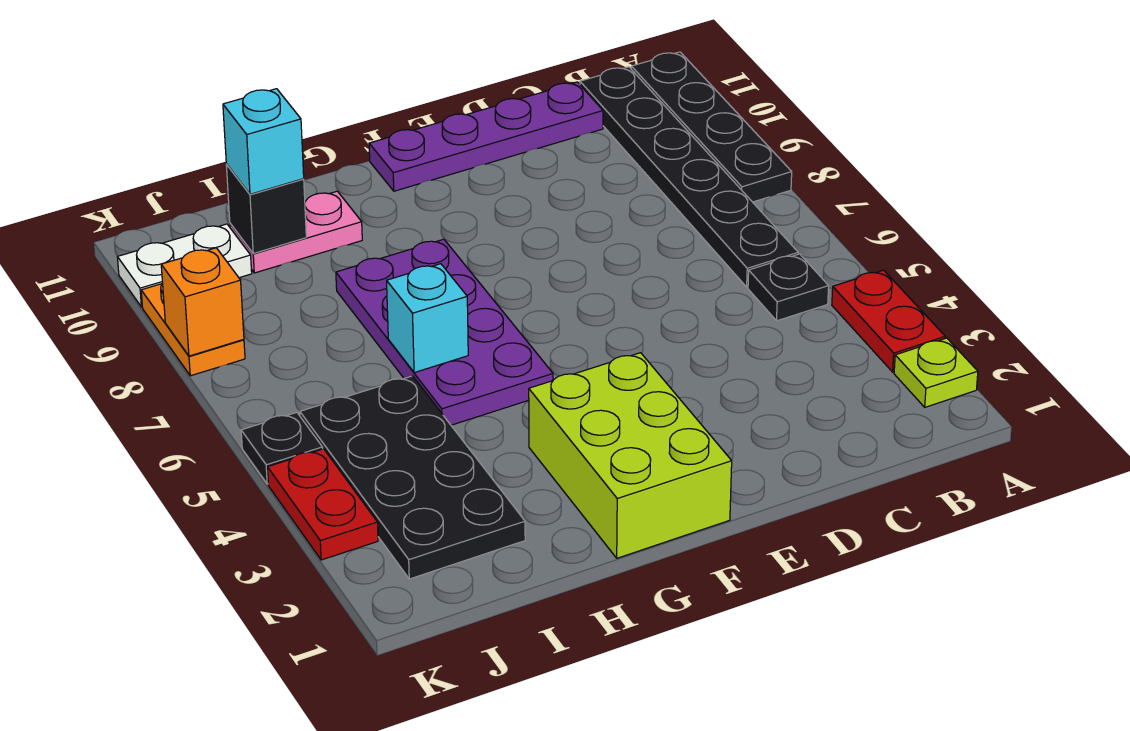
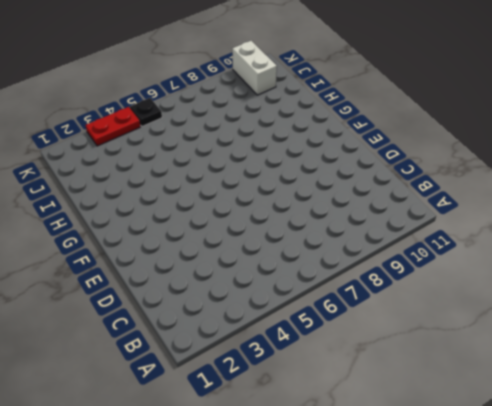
white 1x2 brick [232,41,277,95] -> white 1x2 plate [117,224,252,307]
none -> lime 1x1 plate [894,338,978,407]
none -> red 1x2 plate [832,270,945,372]
none -> black 1x4 plate [631,52,792,202]

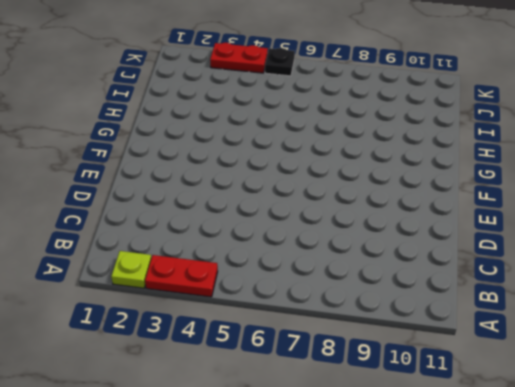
none -> black 1x4 plate [631,52,792,202]
none -> black 1x1 plate [748,254,829,321]
none -> black 1x6 plate [580,67,798,287]

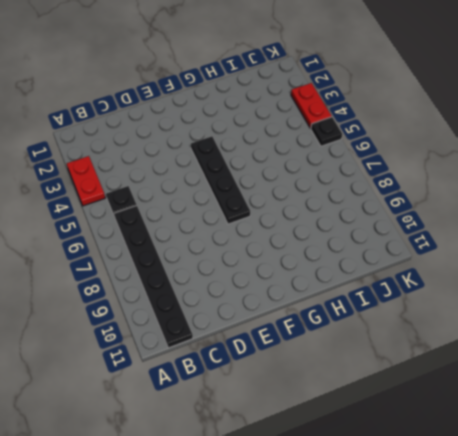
black 1x4 plate [191,136,250,224] -> black 1x4 plate moved to [631,52,792,202]
none -> lime 1x1 plate [894,338,978,407]
none -> purple 1x4 plate [369,82,603,191]
none -> lime 2x3 brick [529,353,732,558]

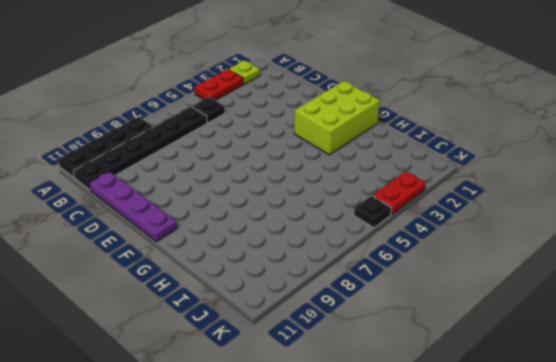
none -> purple 2x4 plate [336,239,553,425]
none -> pink 1x2 plate [230,191,362,273]
none -> black 2x4 plate [300,376,525,579]

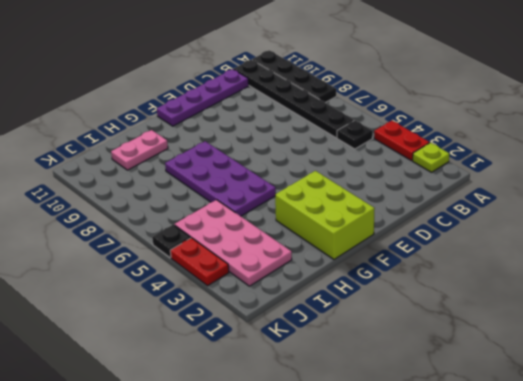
pink 2x4 plate [174,200,292,286] -> black 2x4 plate [300,376,525,579]
none -> white 1x2 plate [117,224,252,307]
none -> orange 1x2 plate [141,283,245,376]
none -> cyan 1x1 brick [387,264,468,373]

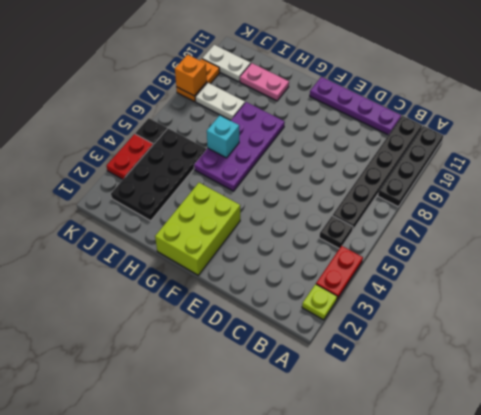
white 1x2 plate [195,83,245,120] -> none
none -> black 1x1 brick [226,164,306,253]
none -> cyan 1x1 brick [223,89,304,194]

